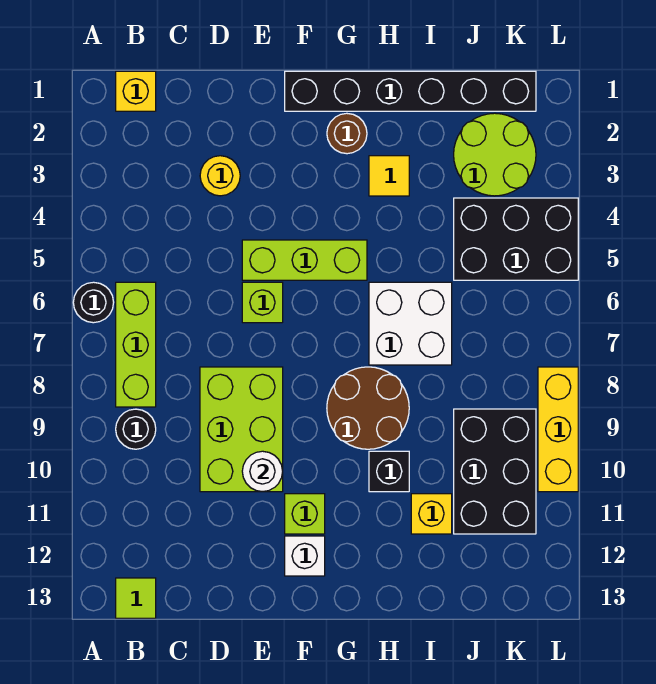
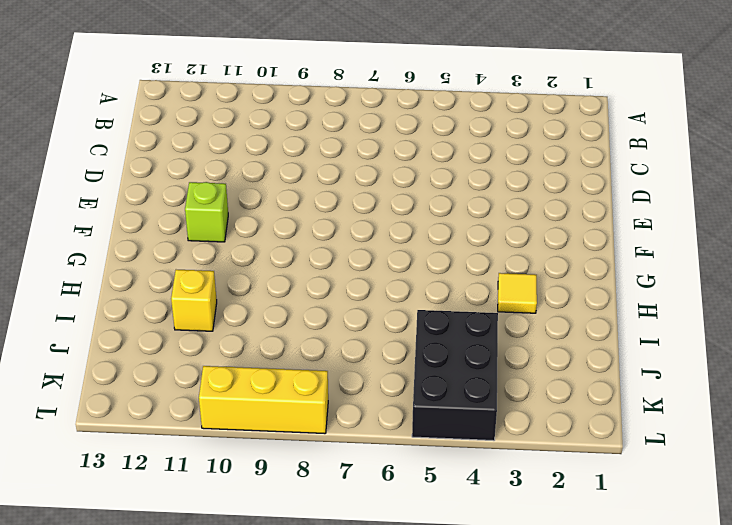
none -> black 1x1 round brick [73,282,114,323]
none -> yellow 1x1 brick [116,71,156,111]
none -> lime 1x3 brick [116,282,156,407]

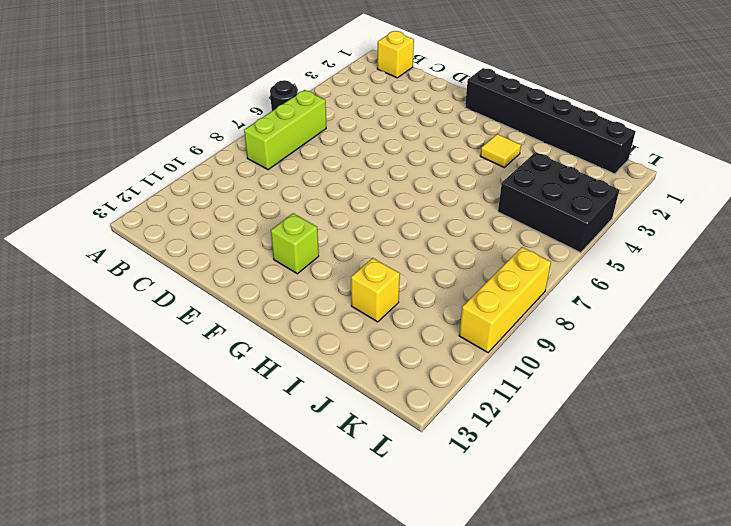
none -> black 1x1 round brick [116,409,156,449]
none -> lime 1x1 tile [116,578,156,618]
none -> yellow 1x1 round brick [200,156,240,196]

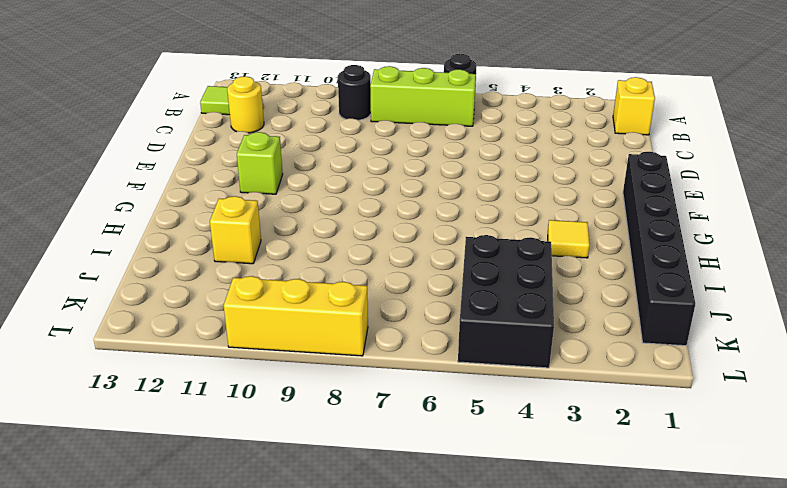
yellow 1x1 round brick [227,76,264,133] -> yellow 1x1 round brick moved to [200,156,240,196]
none -> lime 2x3 brick [200,367,283,492]
none -> lime 1x3 brick [242,240,367,280]
none -> lime 1x1 brick [242,282,283,323]

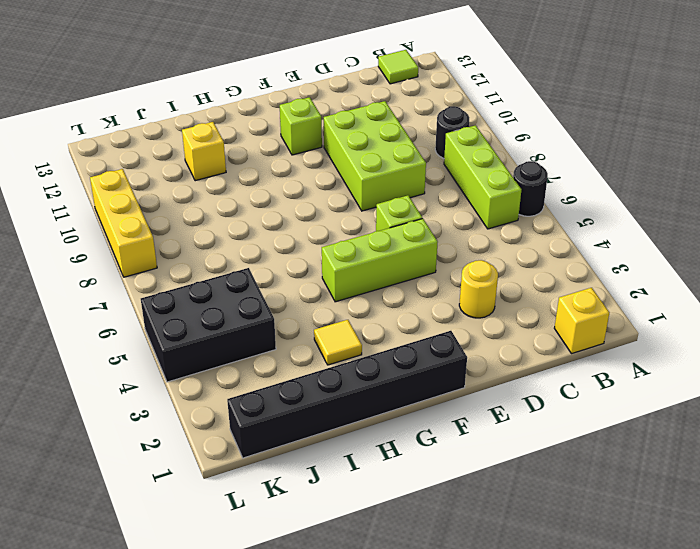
none -> white 1x1 brick [285,536,325,576]
none -> brown 1x1 round brick [327,113,367,154]
none -> brown 2x2 round brick [327,367,409,449]

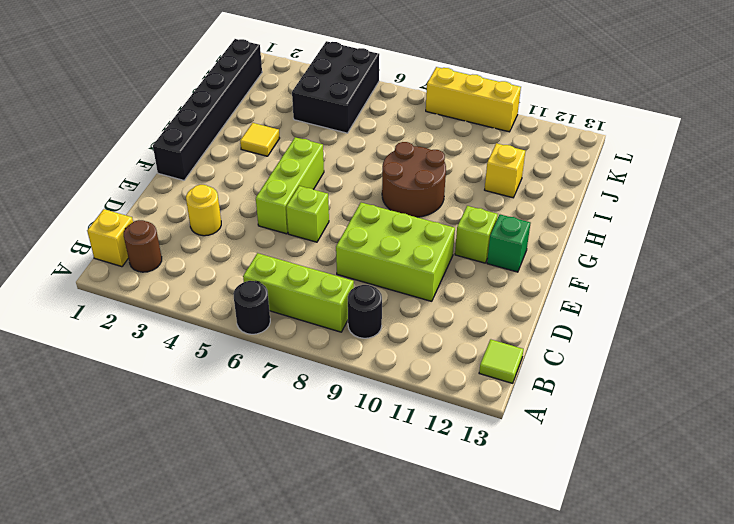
brown 1x1 round brick [124,220,162,272] -> brown 1x1 round brick moved to [327,113,367,154]
green 1x1 brick [487,214,530,272] -> white 1x1 brick [285,536,325,576]
none -> white 2x2 brick [369,282,452,365]
none -> black 1x1 brick [369,451,409,492]
none -> lime 2x2 round brick [454,113,536,196]

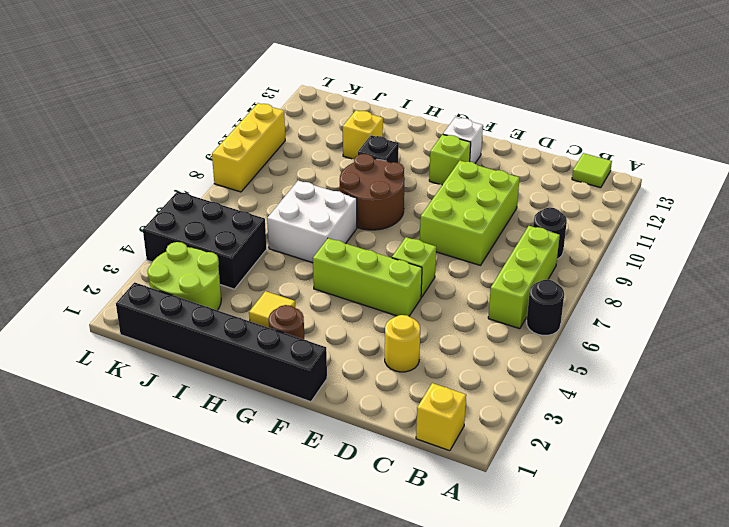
none -> black 2x3 brick [454,409,536,534]
none -> white 1x1 round brick [242,451,283,492]

